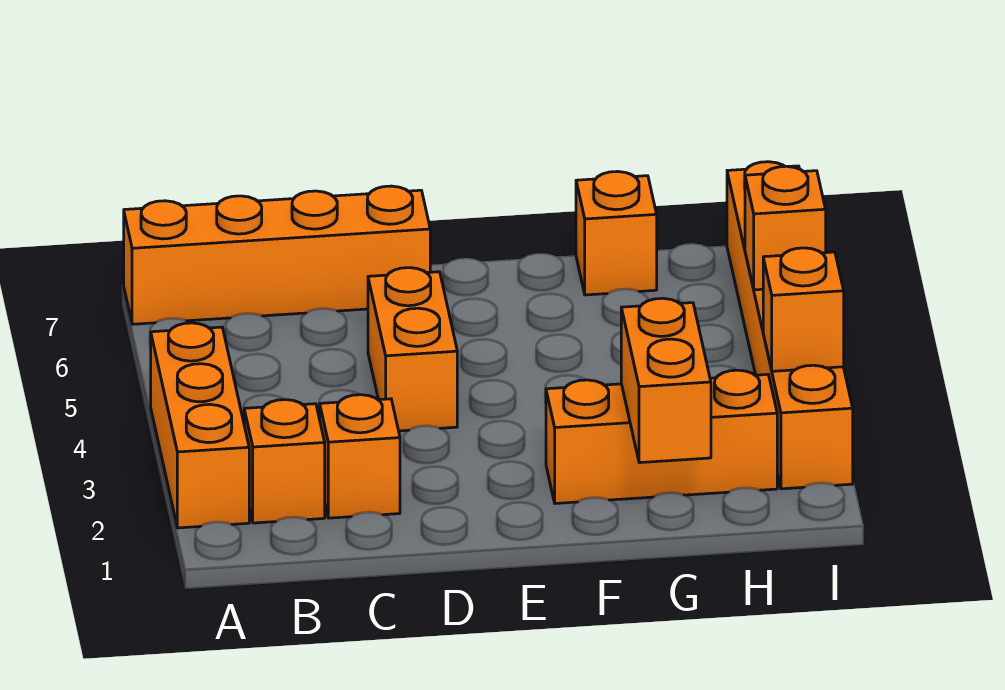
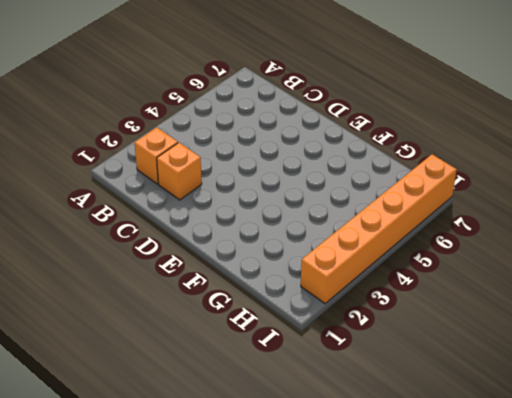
none -> orange 1x3 brick [151,323,249,528]
none -> orange 1x4 brick [124,186,430,324]

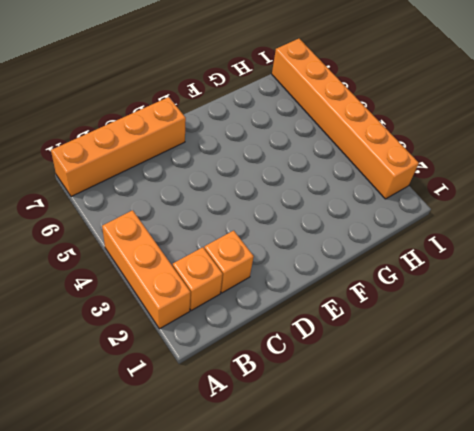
none -> orange 1x2 brick [368,268,457,431]
none -> orange 1x3 brick [546,370,777,503]

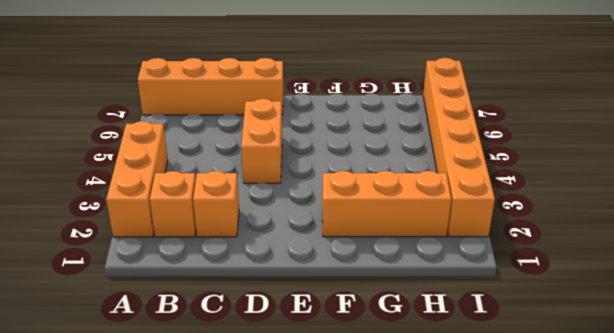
none -> orange 1x1 brick [576,172,657,295]
none -> orange 1x2 brick [621,298,711,463]

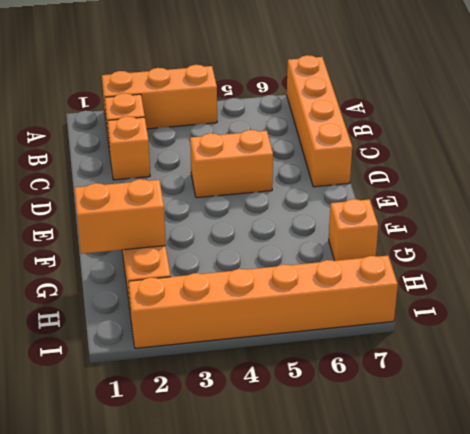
none -> orange 1x1 brick [763,248,844,371]
none -> orange 1x1 brick [745,166,826,290]

